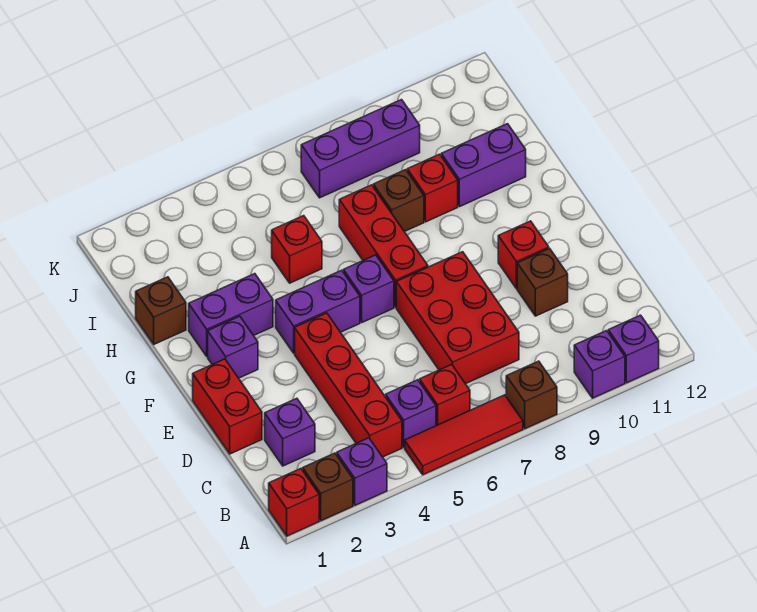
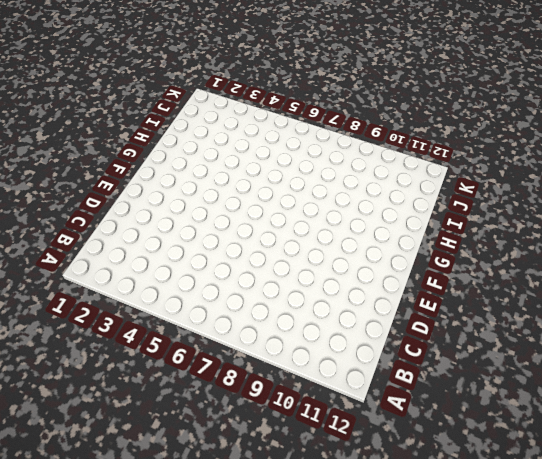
none -> red 1x1 brick [269,469,319,536]
none -> brown 1x1 brick [303,453,353,521]
none -> purple 1x1 brick [337,438,387,505]

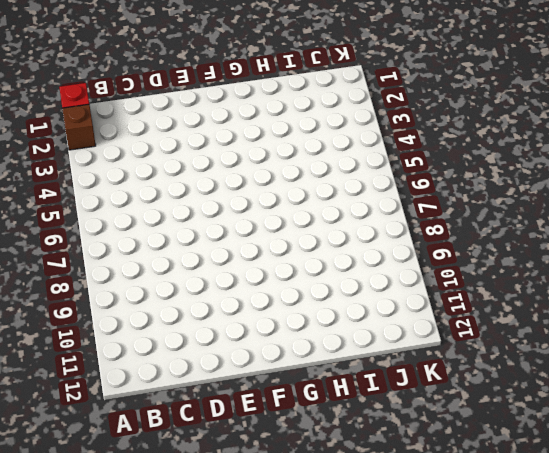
none -> purple 1x1 brick [337,438,387,505]
none -> red 1x3 tile [405,395,523,475]
none -> brown 1x1 brick [506,361,557,429]

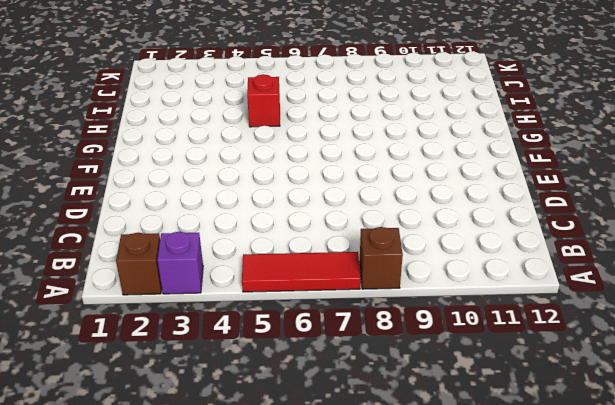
none -> red 1x1 brick [269,469,319,536]
none -> purple 1x1 brick [574,331,625,398]
none -> purple 1x1 brick [608,315,659,383]

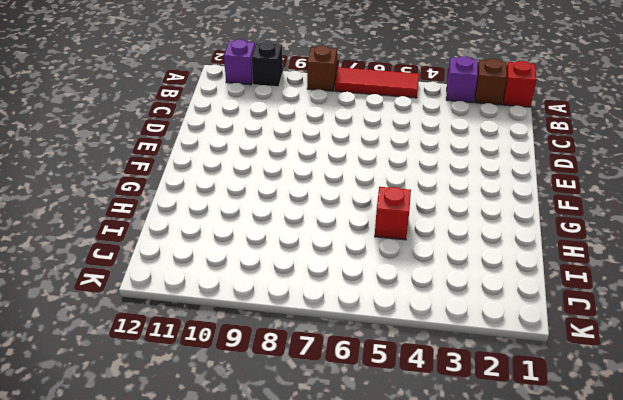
black 1x1 brick [252,41,283,87] -> purple 1x1 brick [574,331,625,398]
none -> red 1x4 brick [295,313,402,457]
none -> purple 1x1 brick [386,380,436,447]
none -> red 1x1 brick [420,364,470,426]

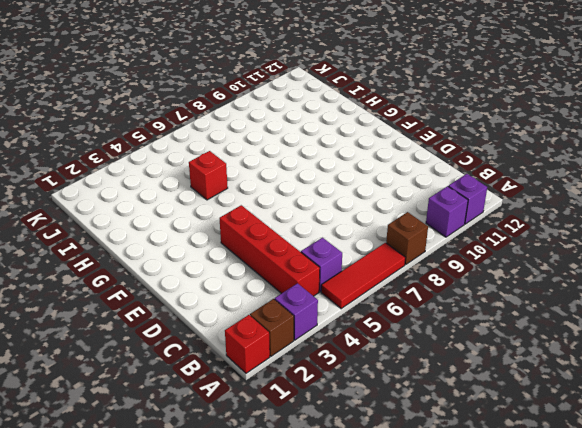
none -> red 1x1 brick [420,364,470,426]
none -> purple 1x1 brick [265,398,315,466]
none -> red 2x3 brick [396,252,519,384]

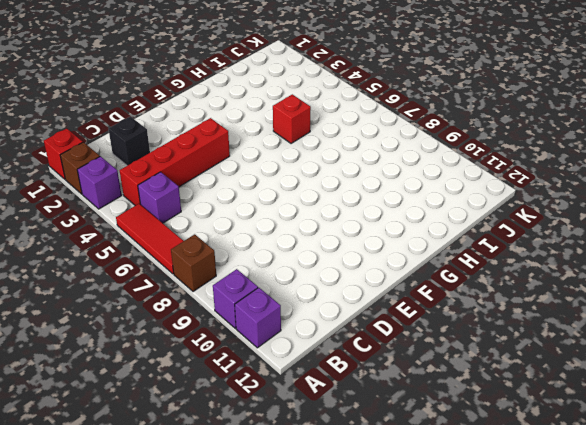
black 1x1 brick [109,117,150,166] -> purple 1x1 brick [265,398,315,466]
none -> red 1x1 brick [420,364,470,426]
none -> red 2x3 brick [396,252,519,384]
none -> red 1x2 brick [193,359,262,454]

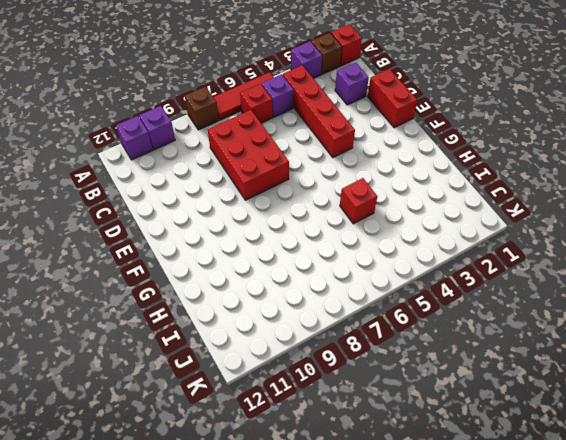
none -> brown 1x1 brick [517,248,568,316]
none -> red 1x1 brick [498,221,549,289]
none -> purple 1x1 brick [208,316,258,378]

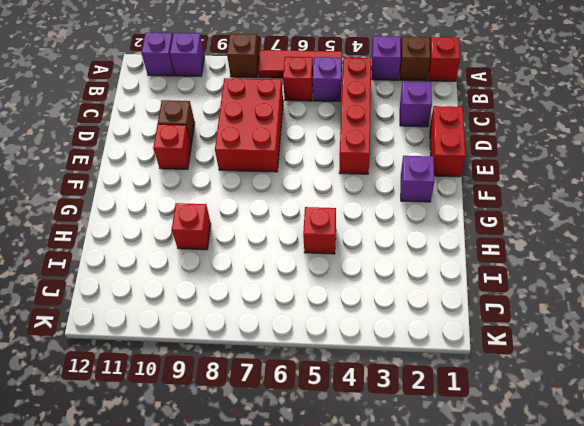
none -> purple 1x2 brick [276,270,360,353]
none -> purple 1x1 brick [343,255,394,322]
none -> red 1x3 brick [339,185,428,307]

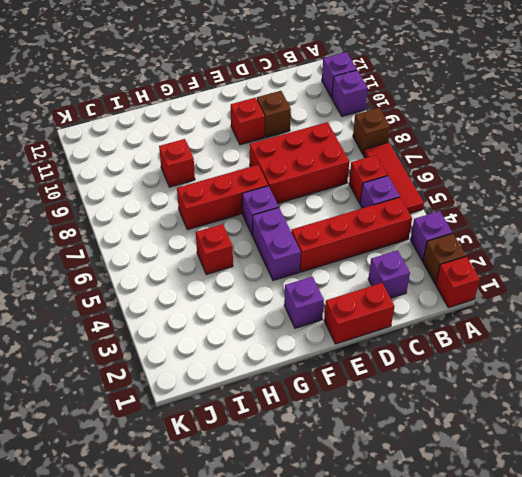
none -> purple 1x2 brick [189,274,273,356]
none -> brown 1x1 brick [136,277,186,344]
none -> brown 1x1 brick [373,170,424,232]

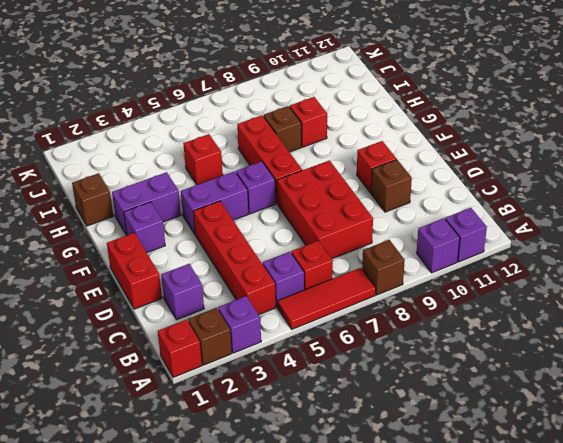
none -> purple 1x2 brick [441,124,526,207]
none -> purple 1x3 brick [301,100,420,198]

